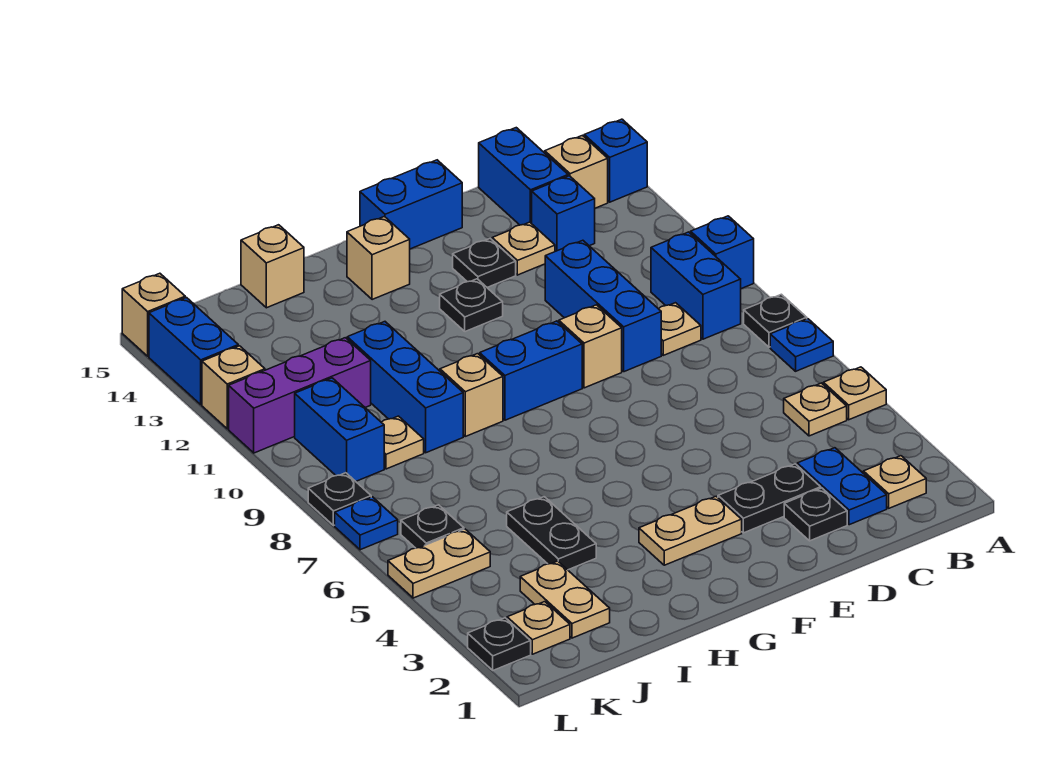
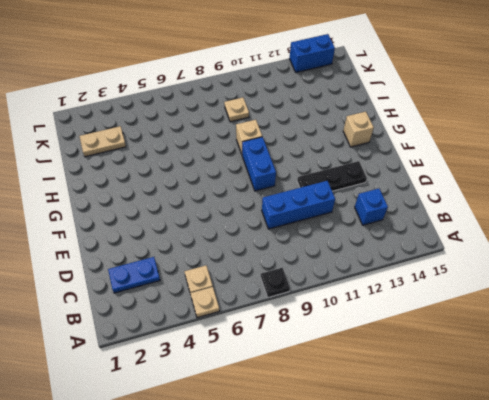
black 1x3 plate [297,161,367,191] -> black 1x1 plate [453,239,516,287]
none -> blue 1x1 plate [770,319,833,371]
none -> blue 1x1 brick [691,216,754,289]
none -> blue 1x1 brick [584,119,647,202]
none -> tan 1x1 plate [863,456,926,508]

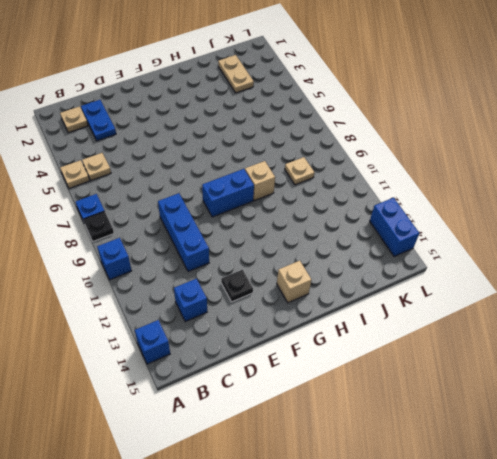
none -> blue 1x2 brick [651,232,741,339]
none -> tan 1x1 brick [545,135,608,208]
none -> tan 1x1 plate [659,303,701,355]
none -> blue 1x2 brick [479,128,568,225]

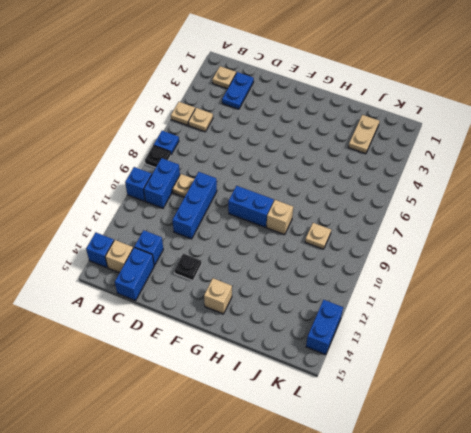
none -> black 1x1 plate [784,488,847,541]
none -> black 1x2 plate [718,464,821,533]
none -> tan 1x1 plate [492,222,555,275]
none -> tan 1x1 brick [559,305,622,388]

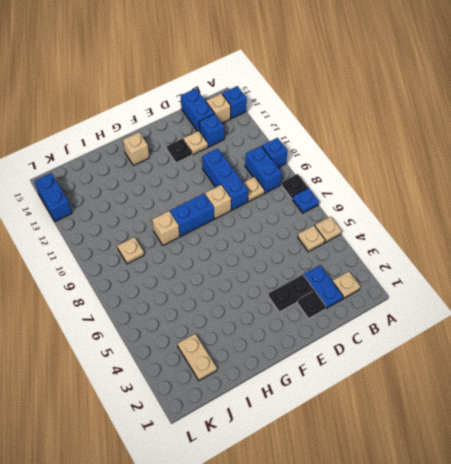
none -> blue 1x2 brick [360,160,462,249]
none -> tan 1x2 plate [639,496,742,565]
none -> black 1x1 plate [440,279,503,332]
none -> black 1x2 plate [507,497,596,570]

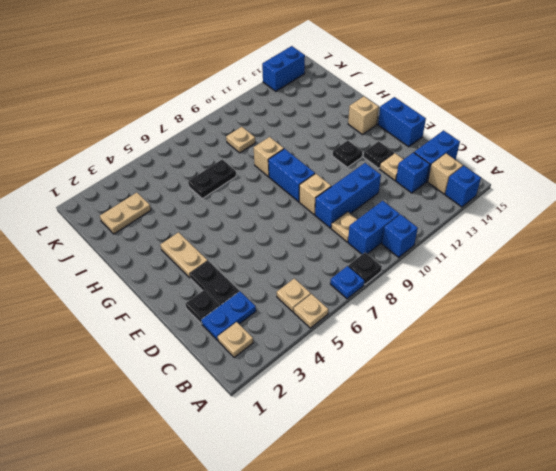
black 1x2 plate [188,159,236,199] -> black 1x2 plate moved to [507,497,596,570]
none -> blue 1x3 brick [347,322,463,453]
none -> tan 1x1 brick [241,225,304,308]
none -> purple 1x3 brick [229,338,371,453]
none -> tan 1x1 plate [507,602,570,654]

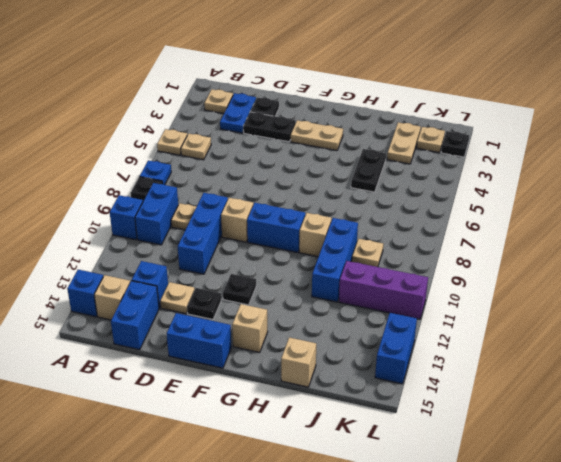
none -> tan 1x2 plate [388,529,490,598]
none -> black 1x1 plate [401,505,464,548]
none -> blue 1x2 brick [295,378,384,481]
none -> blue 1x1 plate [335,497,398,550]

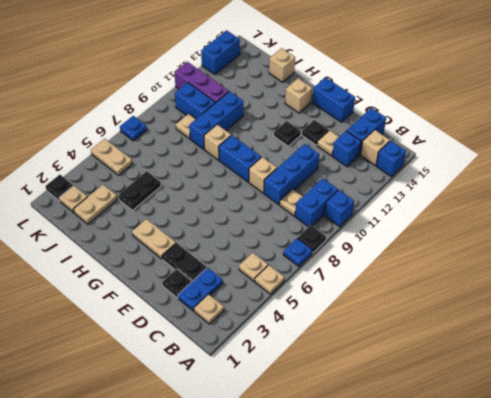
blue 1x2 brick [175,82,215,119] -> blue 1x2 brick turned to [295,378,384,481]
none -> black 1x1 plate [401,505,464,548]
none -> black 1x1 plate [308,473,371,526]
none -> tan 1x1 brick [202,346,265,429]
none -> tan 1x1 brick [122,273,185,356]

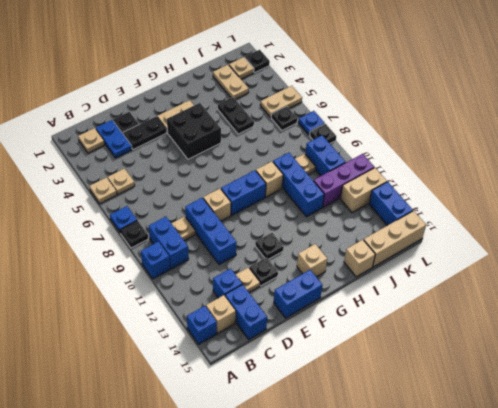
black 2x2 brick [167,103,221,159] -> none
tan 1x3 brick [364,211,426,267] -> tan 1x1 brick [122,273,185,356]
tan 1x2 brick [340,168,387,213] -> tan 1x1 brick [202,346,265,429]

